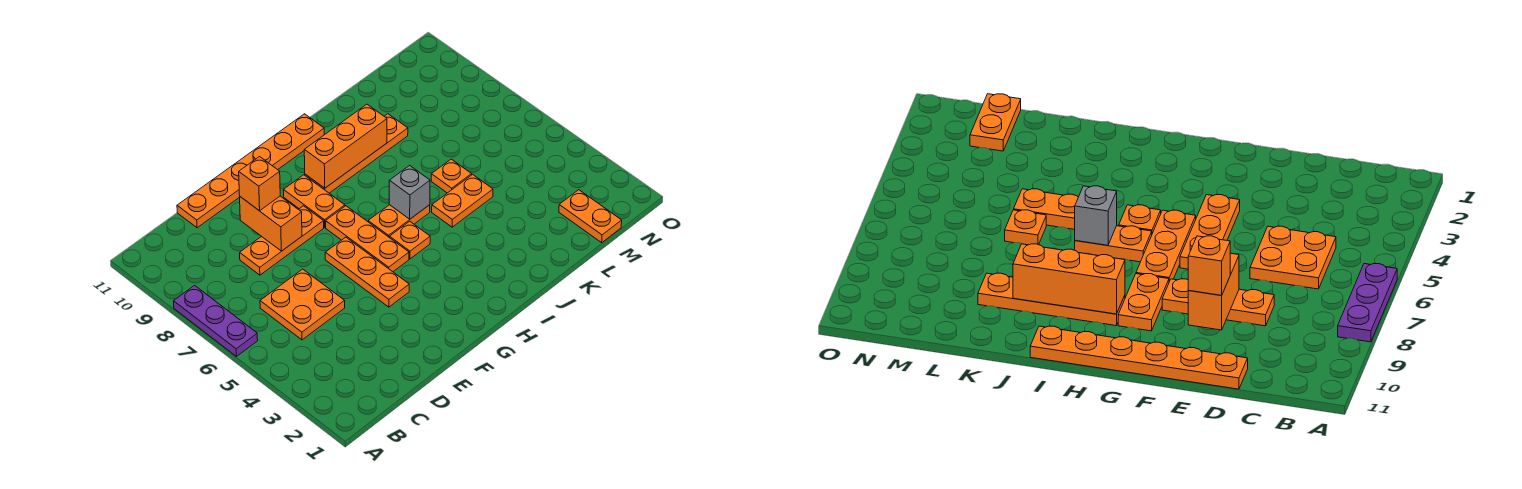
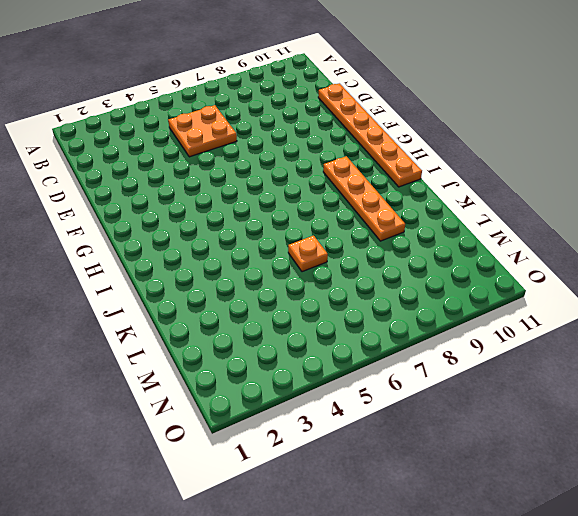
none -> purple 1x3 plate [174,285,258,356]
none -> orange 1x3 plate [240,206,324,275]
none -> orange 1x3 plate [325,237,409,307]

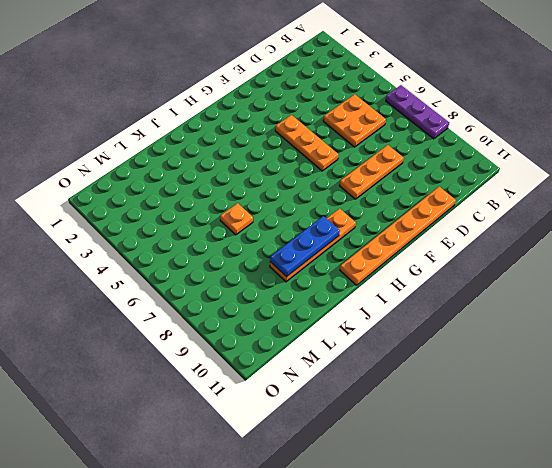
blue 1x3 plate [270,216,340,277] -> orange 1x3 brick [304,104,387,188]
none -> orange 1x3 plate [326,206,409,272]
none -> orange 1x2 plate [283,175,345,227]
none -> orange 1x1 plate [390,221,430,259]

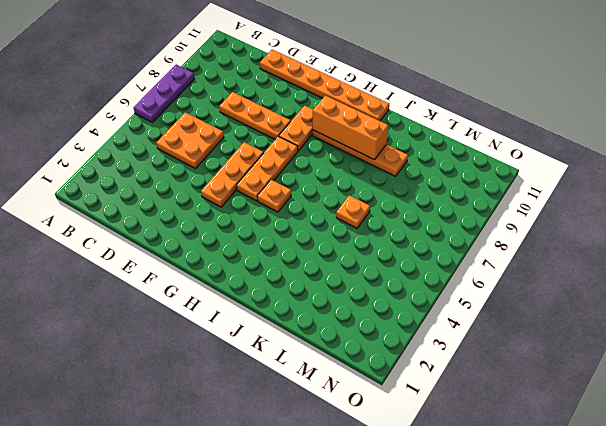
none -> orange 1x2 plate [368,205,430,238]
none -> orange 1x2 plate [432,174,493,227]
none -> orange 1x2 plate [559,190,622,243]

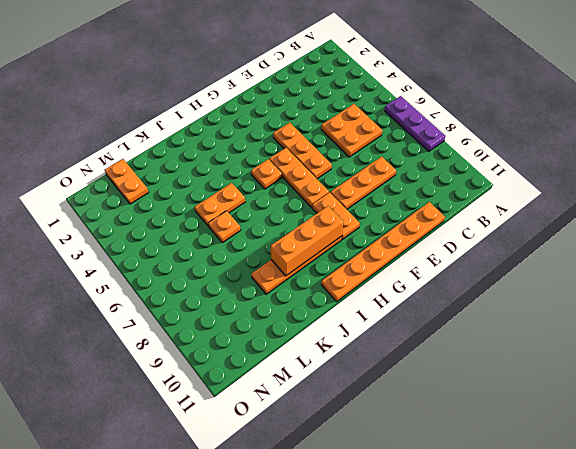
none -> orange 1x2 plate [368,205,430,238]
none -> orange 1x2 brick [240,196,302,251]
none -> grey 1x1 brick [389,166,430,219]

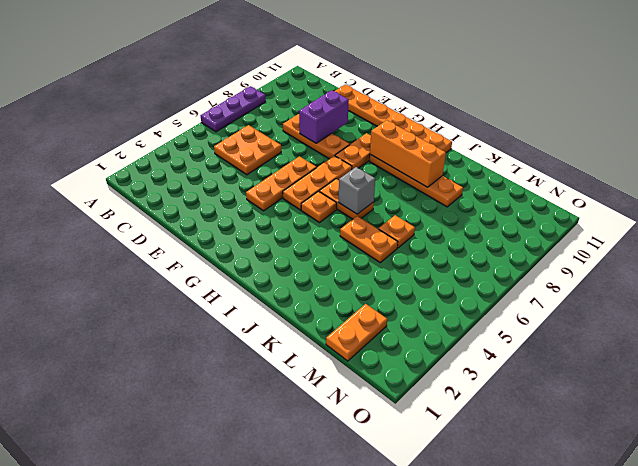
purple 1x2 brick [299,90,349,143] -> orange 1x2 brick [240,196,302,251]
none -> orange 1x1 brick [239,157,280,211]

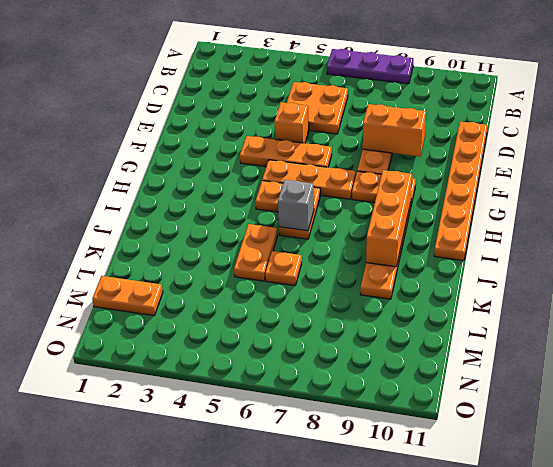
orange 1x1 brick [275,102,309,143] -> orange 1x1 brick moved to [239,157,280,211]

